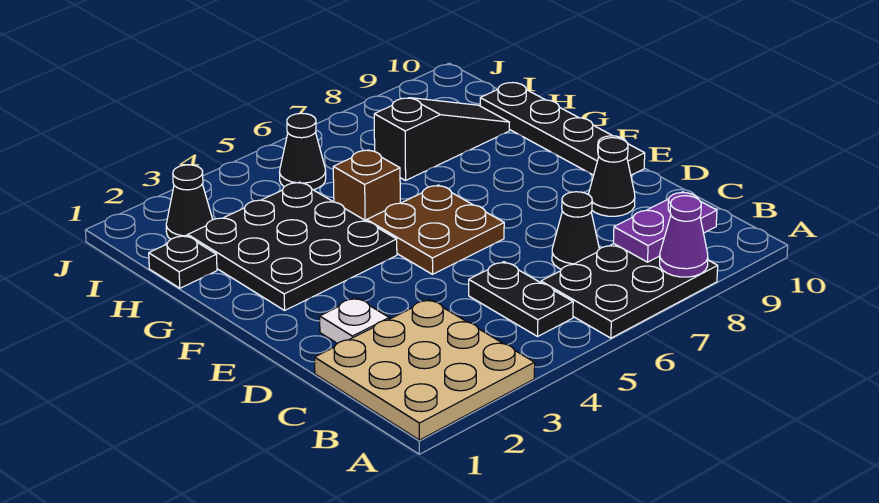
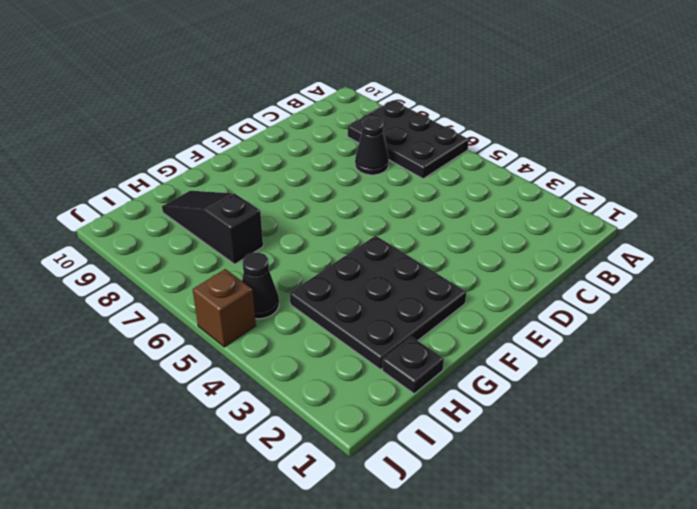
brown 1x1 brick [193,269,256,347] -> brown 1x1 brick moved to [333,150,400,221]
none -> tan 3x3 plate [315,299,535,440]
none -> black 1x2 plate [469,262,573,336]
none -> white 1x1 plate [320,298,389,343]

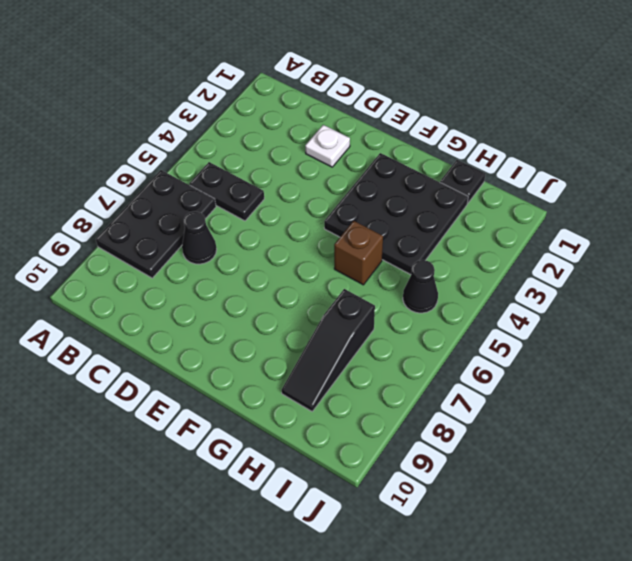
none -> tan 3x3 plate [315,299,535,440]
none -> black 1x1 cone [589,138,635,216]
none -> brown 2x2 plate [367,185,504,274]

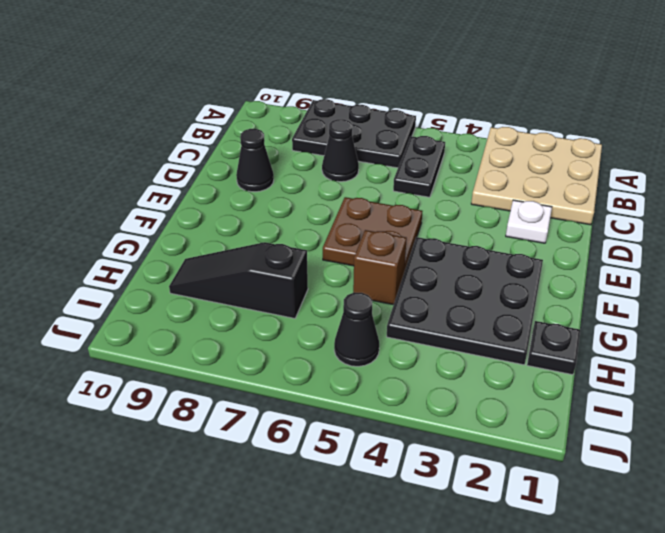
none -> black 1x4 plate [480,83,645,175]
none -> black 1x1 cone [166,165,213,239]
none -> purple 1x1 cone [660,196,708,277]

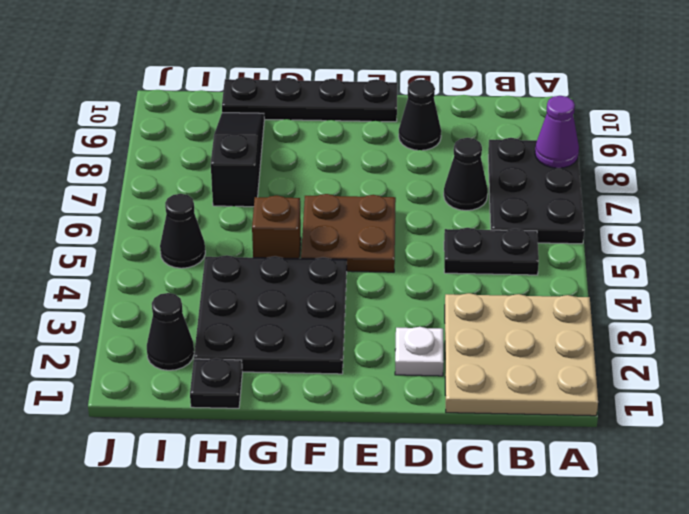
none -> purple 1x2 plate [613,192,717,262]

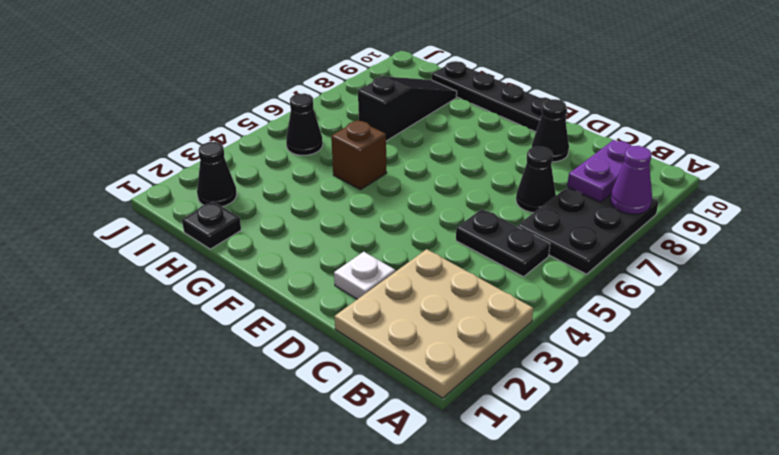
none -> brown 2x2 plate [367,185,504,274]
none -> black 3x3 plate [188,182,397,310]

